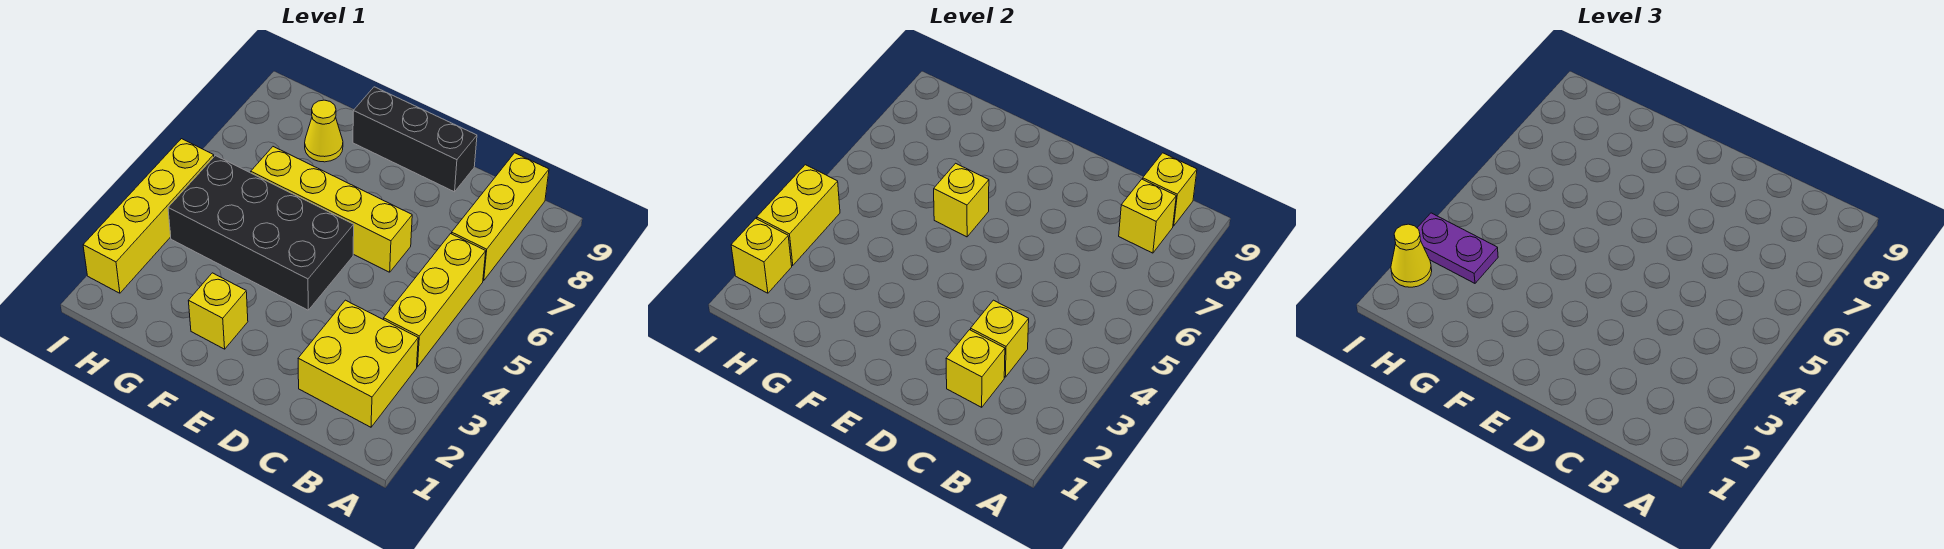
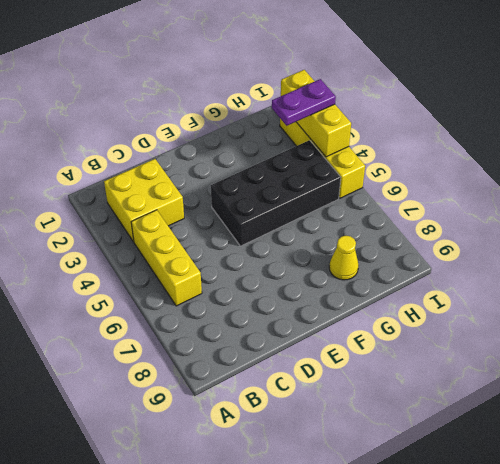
none -> yellow 1x3 brick [452,153,549,281]
none -> yellow 1x4 brick [251,147,412,272]
none -> black 1x3 brick [353,87,477,192]

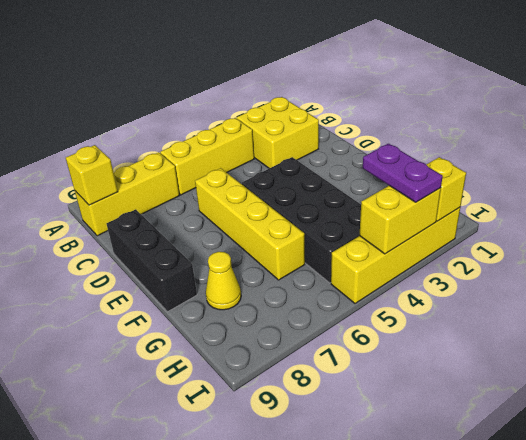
none -> yellow 1x1 brick [188,273,248,349]
none -> yellow 1x1 brick [1119,179,1176,253]
none -> yellow 1x1 brick [946,330,1005,407]

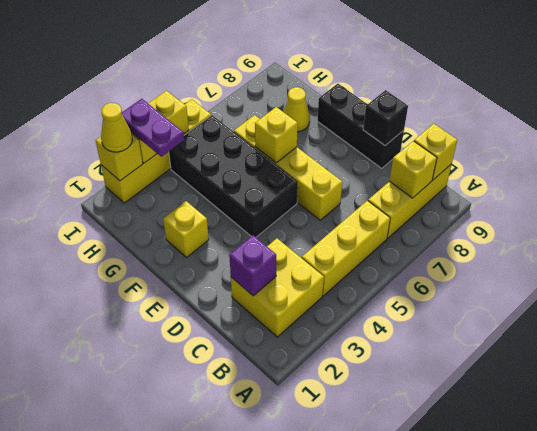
purple 1x1 brick [229,235,276,296] -> yellow 1x1 brick [946,330,1005,407]
black 1x1 brick [363,90,408,145] -> none
none -> yellow 1x1 brick [971,300,1029,377]

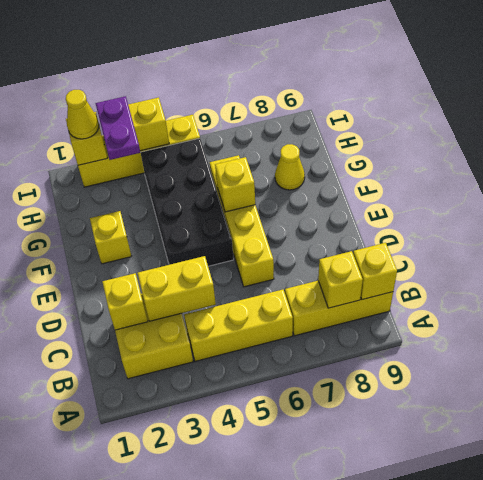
yellow 1x2 brick [138,256,216,321] -> yellow 1x1 brick [971,300,1029,377]
none -> black 1x3 brick [353,87,477,192]

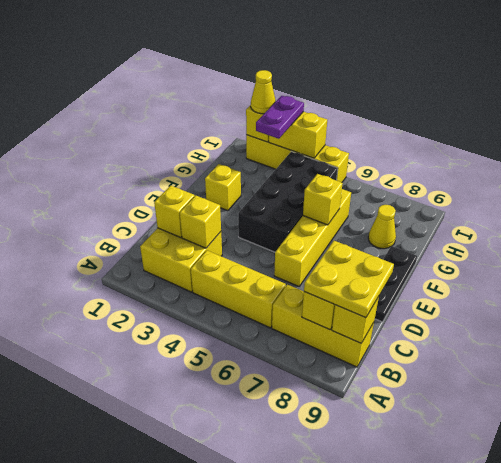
yellow 2x2 plate [304,241,394,318] -> none
black 1x3 plate [375,246,417,322] -> black 1x3 brick [353,87,477,192]

